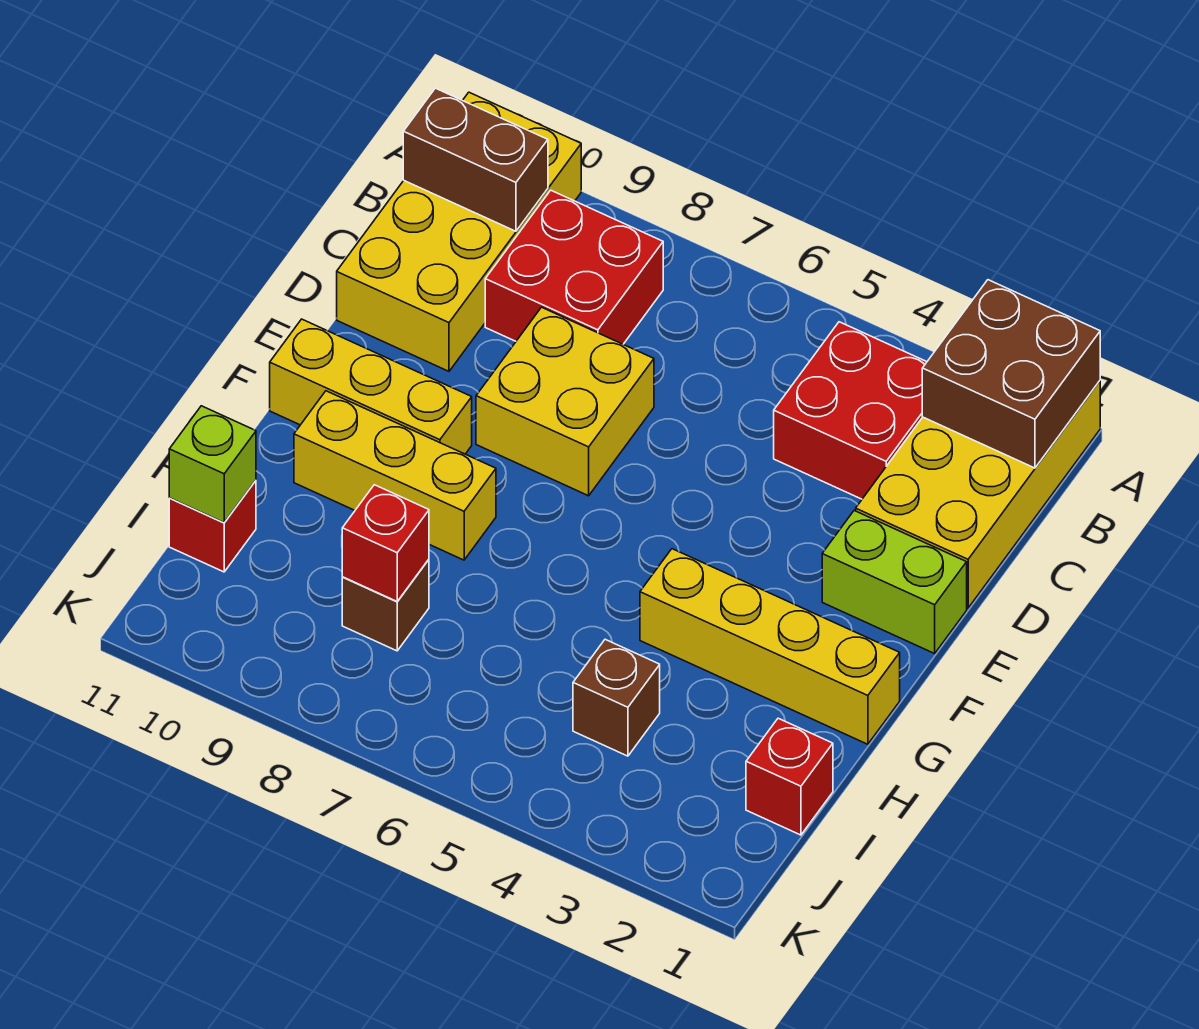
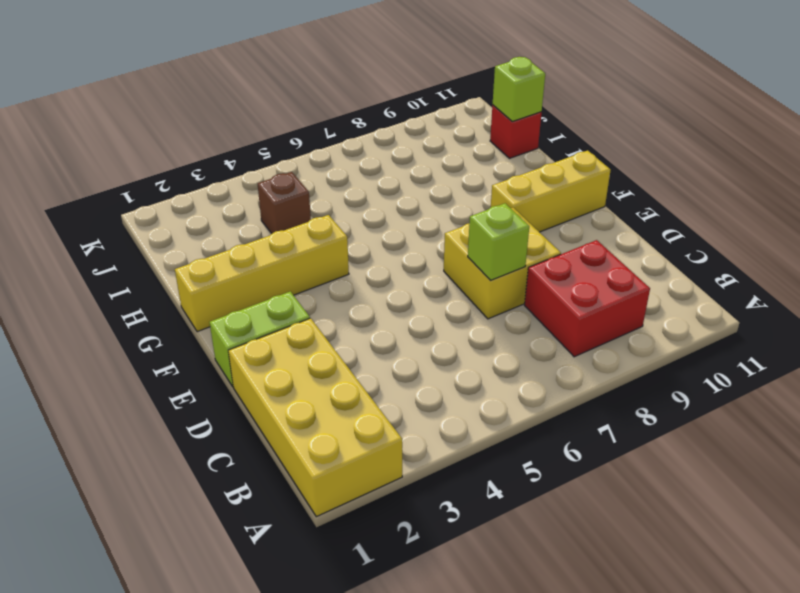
lime 1x1 brick [468,203,529,280] -> none
none -> yellow 2x4 brick [337,92,581,371]
none -> red 2x2 brick [774,322,927,499]
none -> yellow 1x3 brick [294,391,496,560]

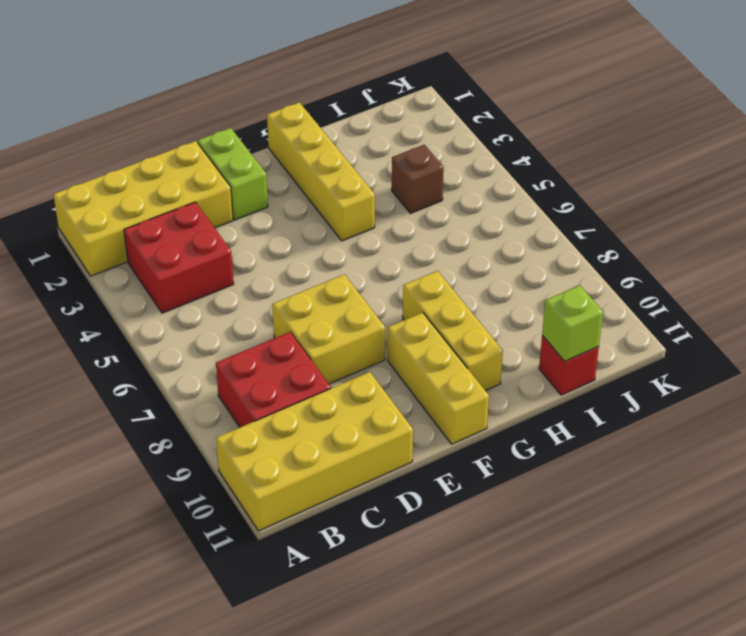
none -> red 1x1 brick [746,718,833,835]
none -> brown 1x1 brick [342,560,429,651]
none -> brown 2x2 brick [922,280,1100,468]

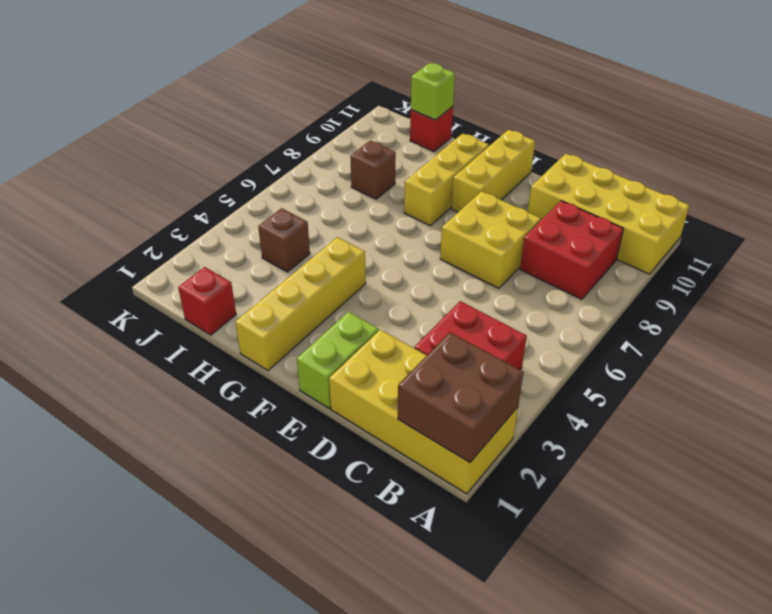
none -> brown 1x2 brick [403,88,548,231]
none -> red 1x1 brick [342,485,429,601]

